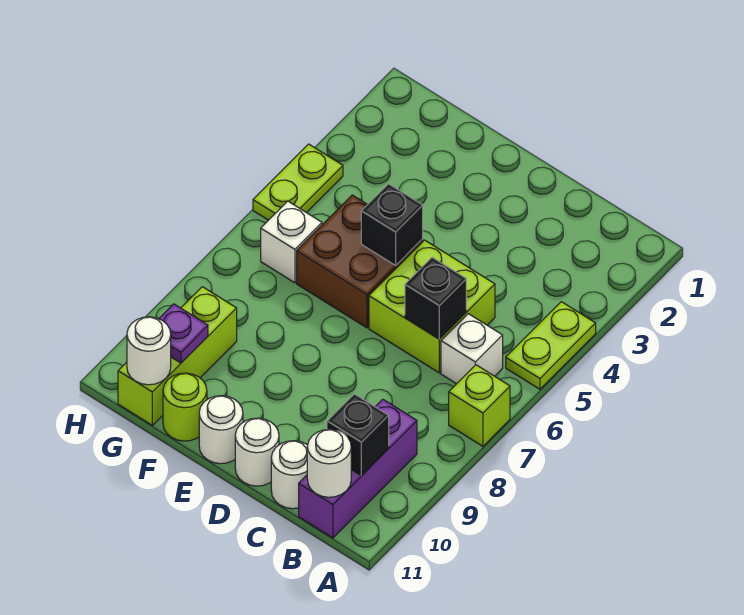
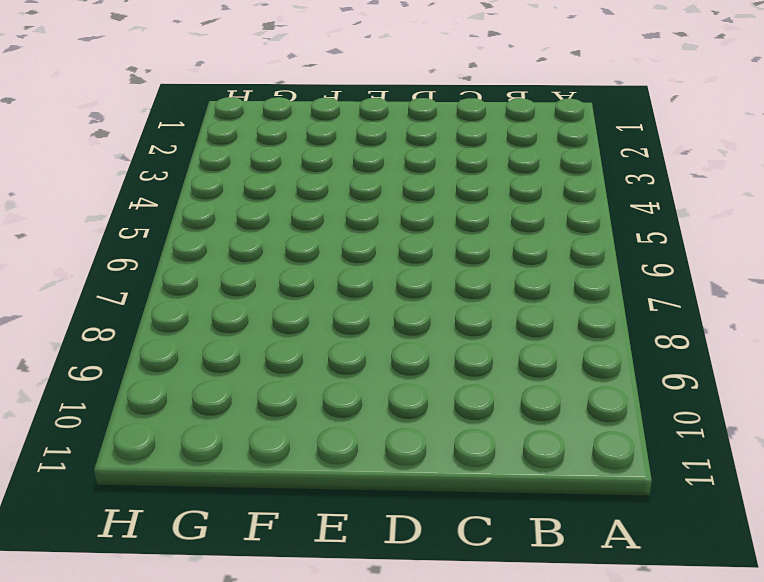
none -> lime 1x2 plate [506,302,596,389]
none -> lime 1x1 brick [449,365,510,446]
none -> white 1x1 brick [441,314,503,384]

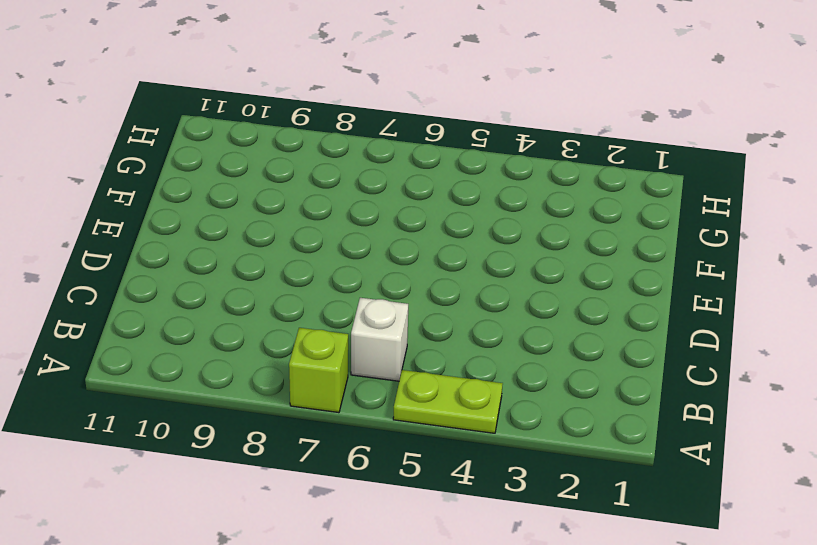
none -> purple 1x3 brick [299,399,417,538]
none -> lime 2x2 brick [369,240,495,373]
none -> white 1x1 round brick [271,441,308,509]

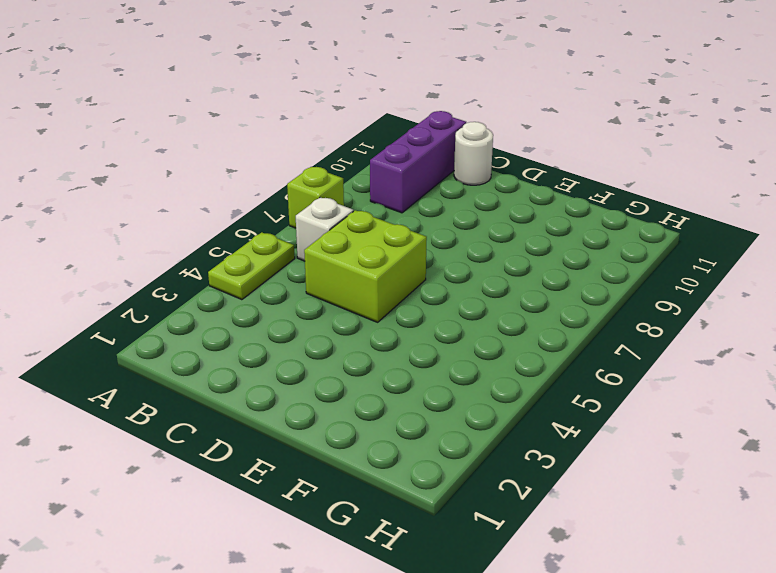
none -> white 1x1 round brick [235,418,279,486]
none -> brown 2x2 brick [297,195,423,328]
none -> white 1x1 round brick [199,396,243,464]

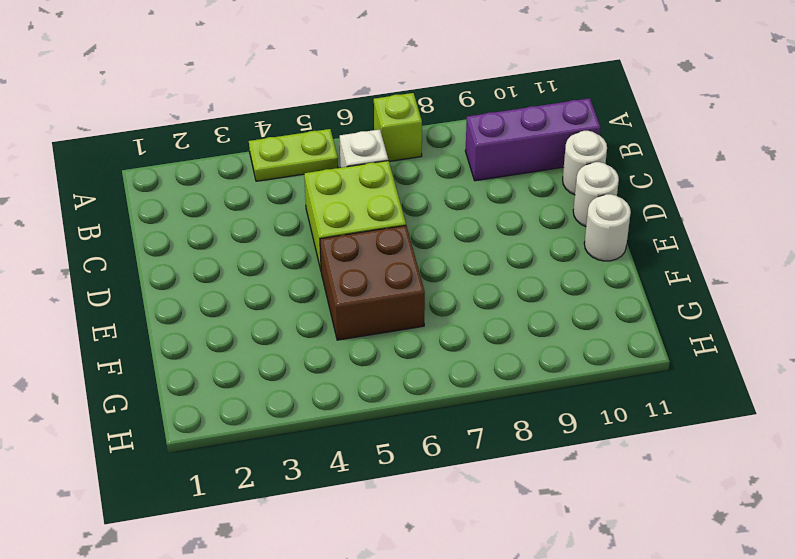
none -> lime 1x1 round brick [163,373,207,441]
none -> white 1x1 brick [261,201,322,283]
none -> lime 1x3 brick [118,287,237,425]

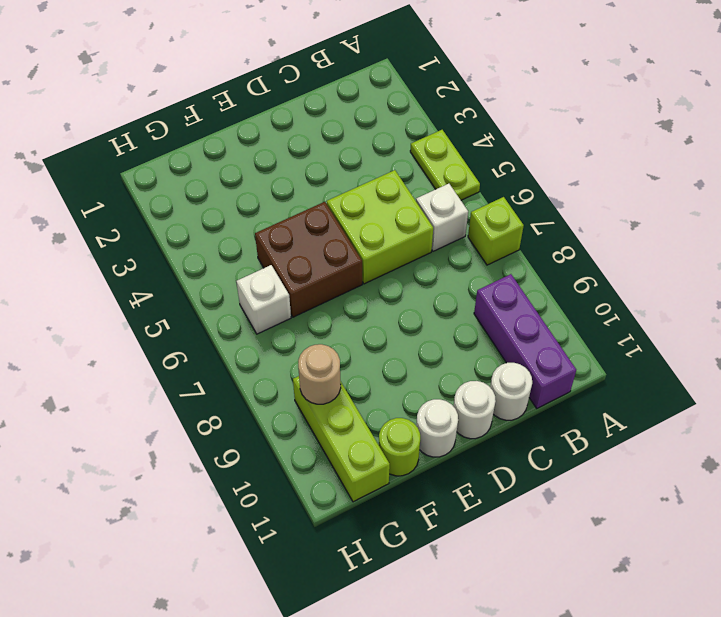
tan 1x1 round brick [298,344,341,404] -> none
none -> lime 1x2 plate [253,144,343,220]
none -> black 1x1 brick [327,394,389,476]
none -> white 1x1 round brick [307,429,351,497]

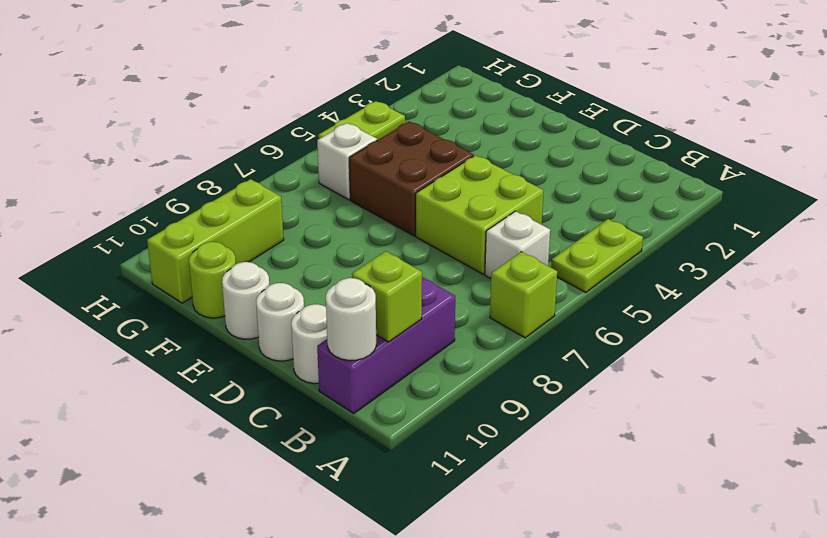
lime 1x1 brick [352,251,422,342] -> black 1x1 brick [327,394,389,476]
none -> black 1x1 brick [405,257,466,339]
none -> black 1x1 brick [361,184,423,265]
none -> purple 1x1 plate [159,304,208,363]

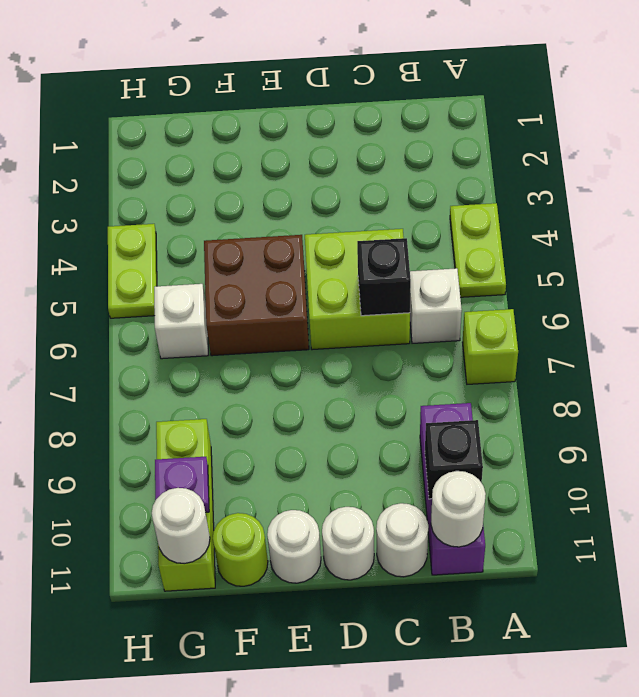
none -> black 1x1 brick [361,184,423,265]

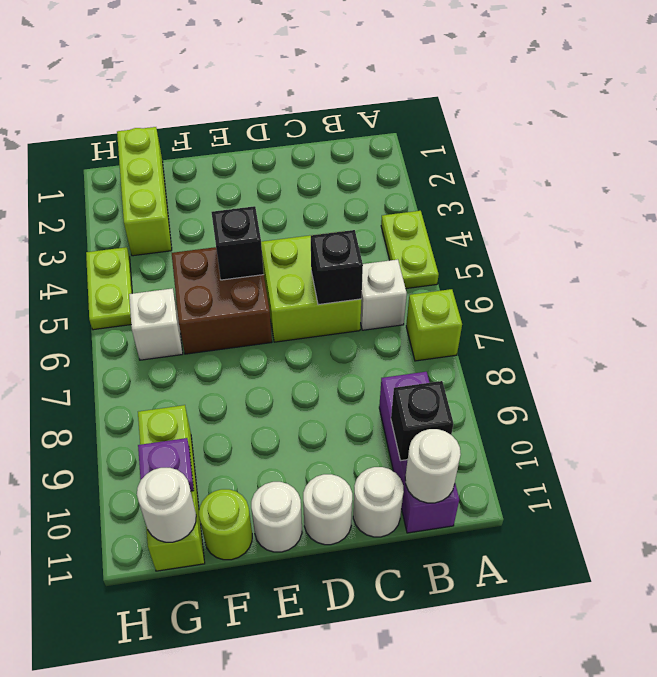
lime 1x3 brick [117,127,172,256] -> none

